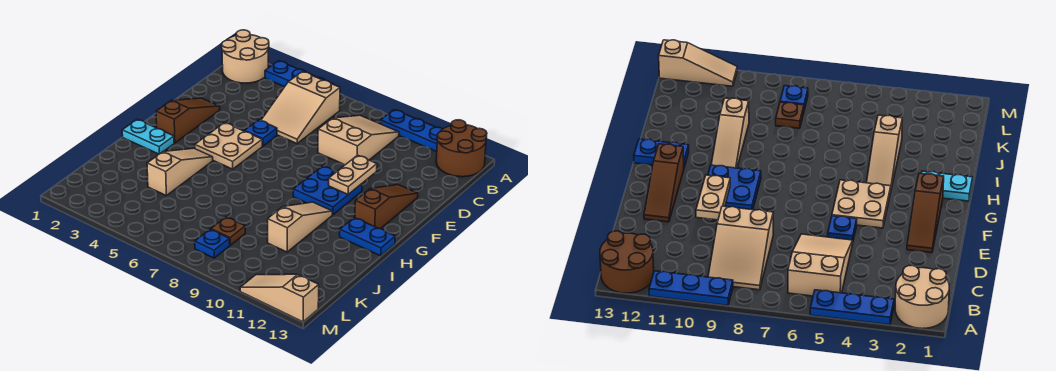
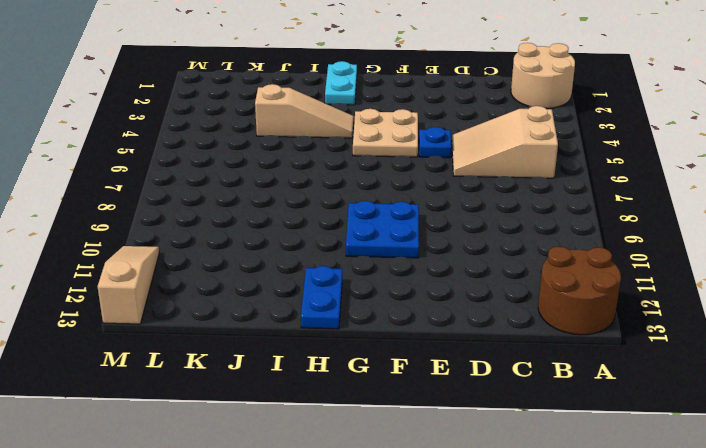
none -> blue 1x3 plate [265,61,334,87]
none -> blue 1x3 plate [381,110,442,152]
none -> tan 2x3 slope [318,115,399,165]

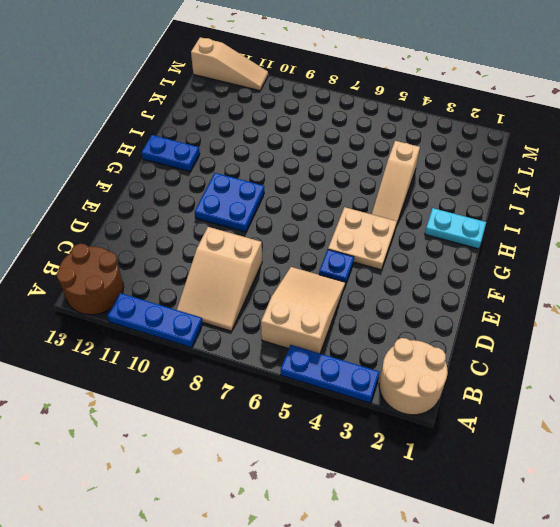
none -> brown 1x3 slope [156,98,220,143]
none -> brown 1x3 slope [355,185,418,229]
none -> tan 1x3 slope [268,202,332,252]

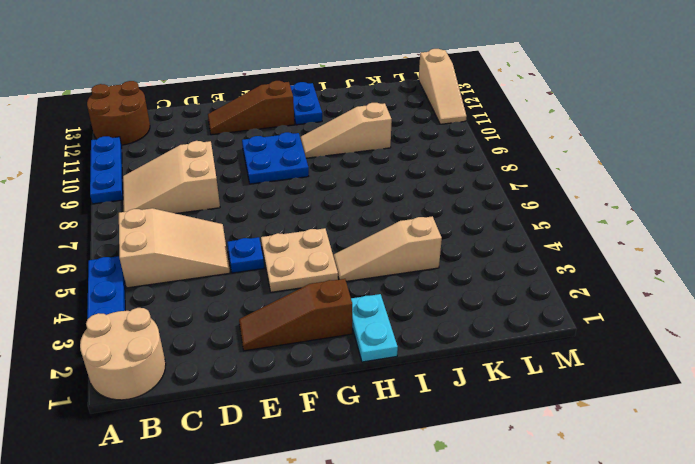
none -> brown 1x1 plate [211,217,245,245]
none -> blue 1x1 plate [195,229,230,258]
none -> tan 1x2 plate [329,155,377,194]

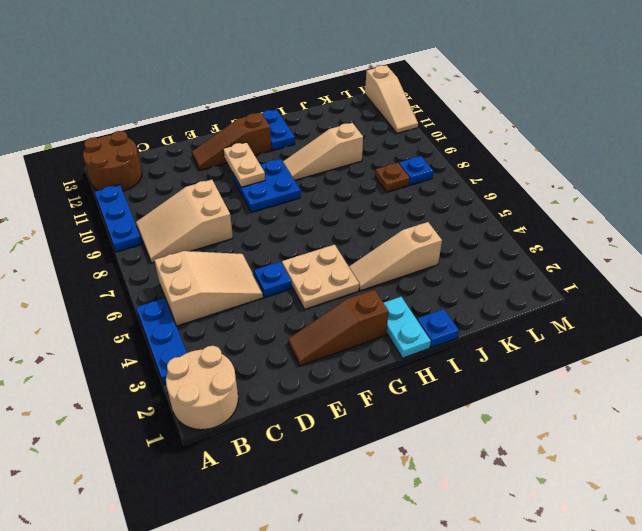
tan 1x2 plate [223,142,265,187] -> tan 1x2 plate turned to [329,155,377,194]
blue 1x1 plate [417,309,459,348] -> none

